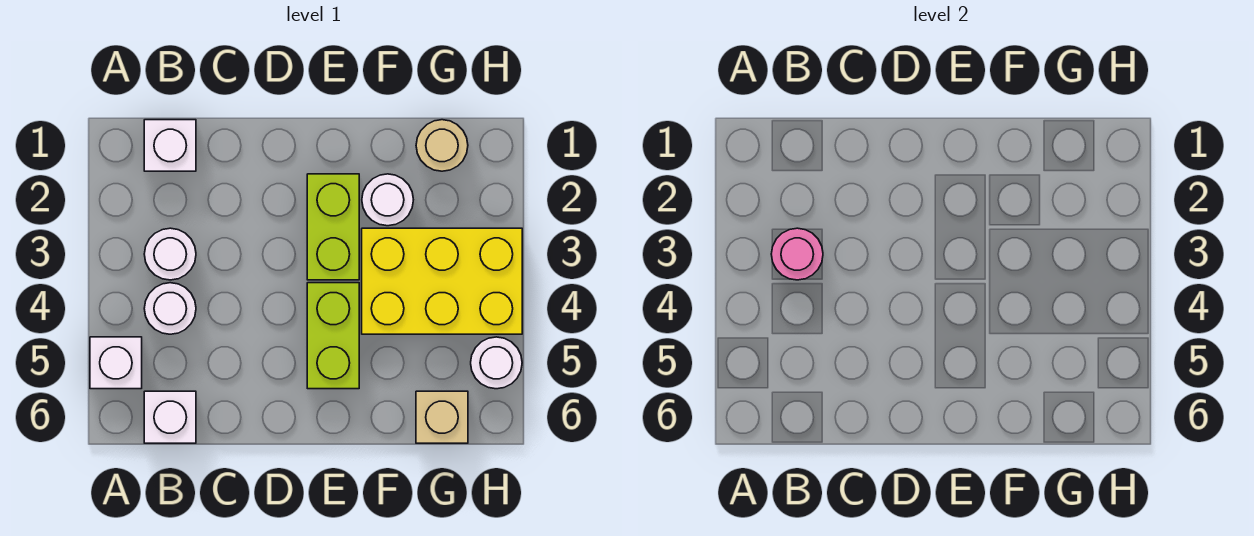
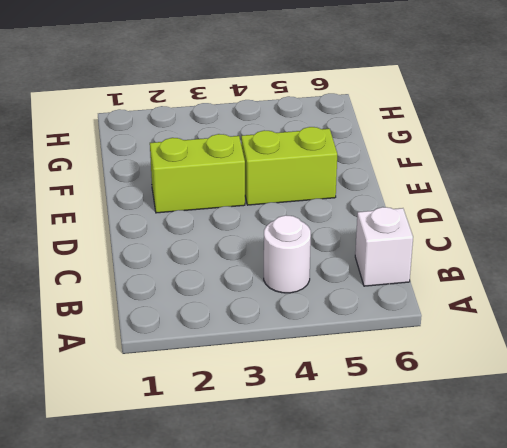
none -> white 1x1 brick [90,337,142,389]
none -> white 1x1 brick [144,120,196,171]
none -> white 1x1 round brick [144,228,196,280]

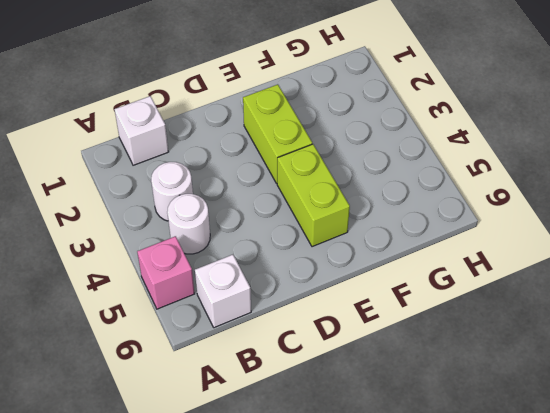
pink 1x1 brick [137,236,195,309] -> white 1x1 brick [90,337,142,389]
none -> white 1x1 round brick [362,174,413,226]
none -> yellow 2x3 brick [362,228,522,334]
none -> tan 1x1 round brick [416,120,468,171]

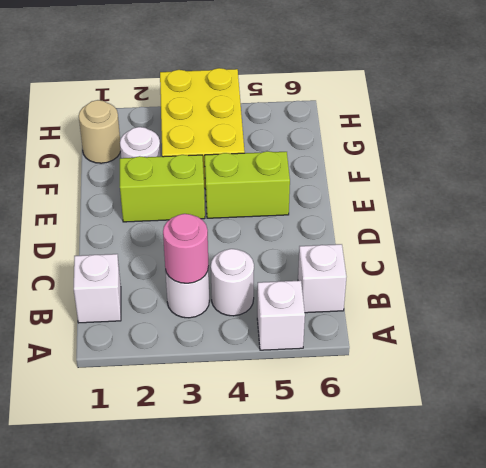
none -> tan 1x1 brick [416,391,468,443]
none -> white 1x1 round brick [471,337,522,389]

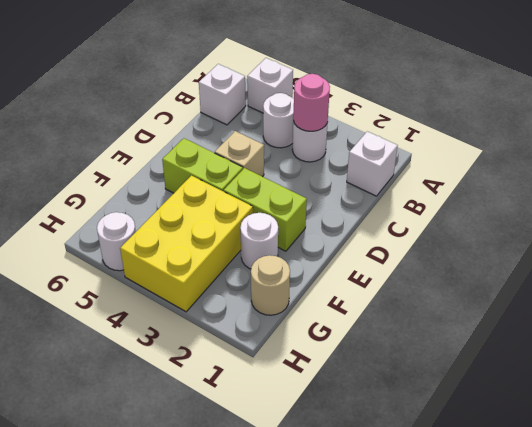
tan 1x1 brick [215,131,264,177] -> tan 1x1 brick moved to [416,391,468,443]

